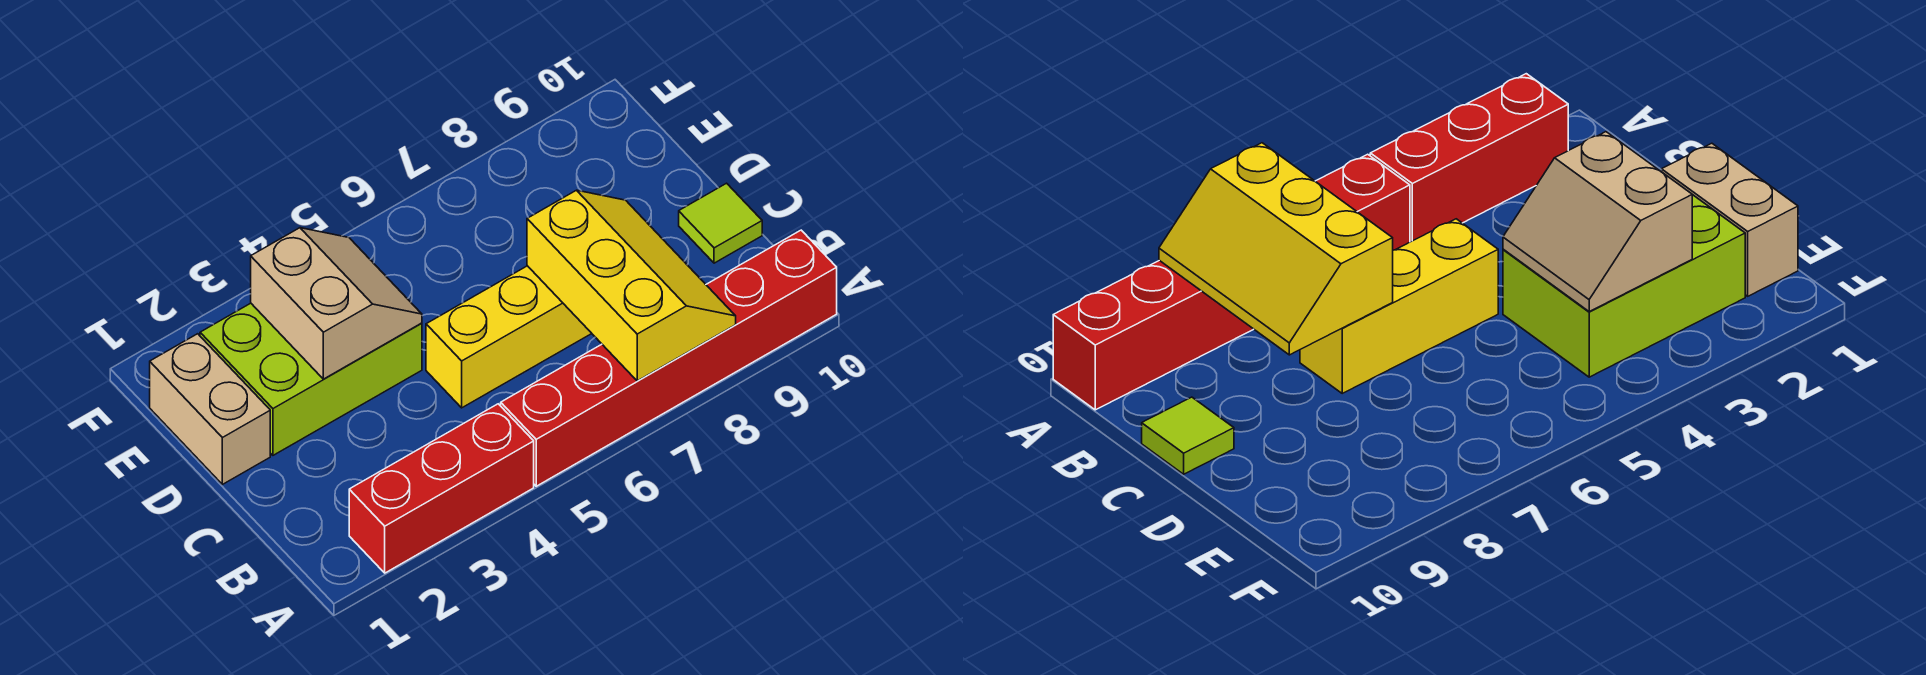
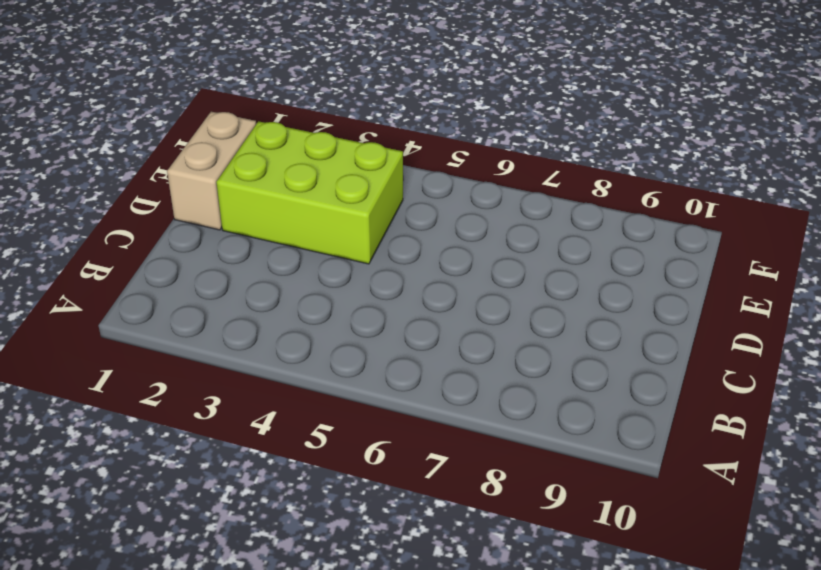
none -> red 1x3 brick [349,404,534,573]
none -> red 1x6 brick [501,230,837,486]

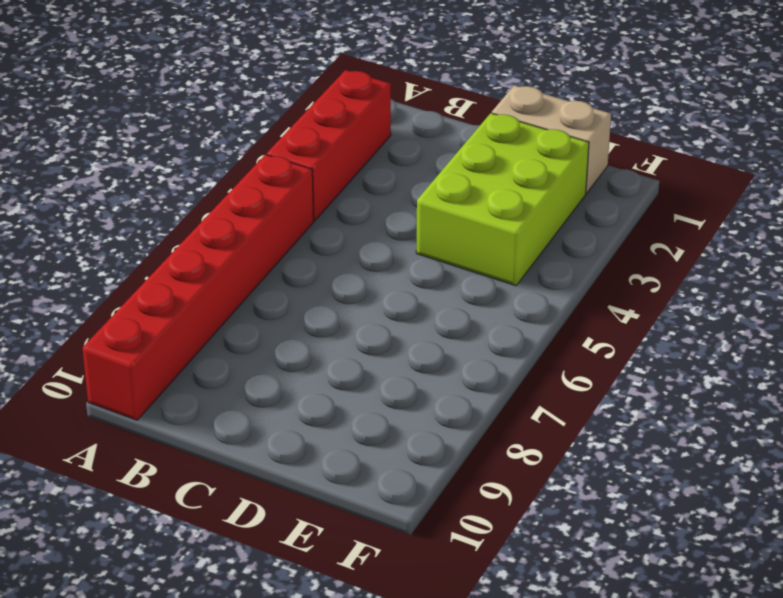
none -> yellow 1x3 brick [426,266,592,408]
none -> lime 1x1 tile [679,183,762,263]

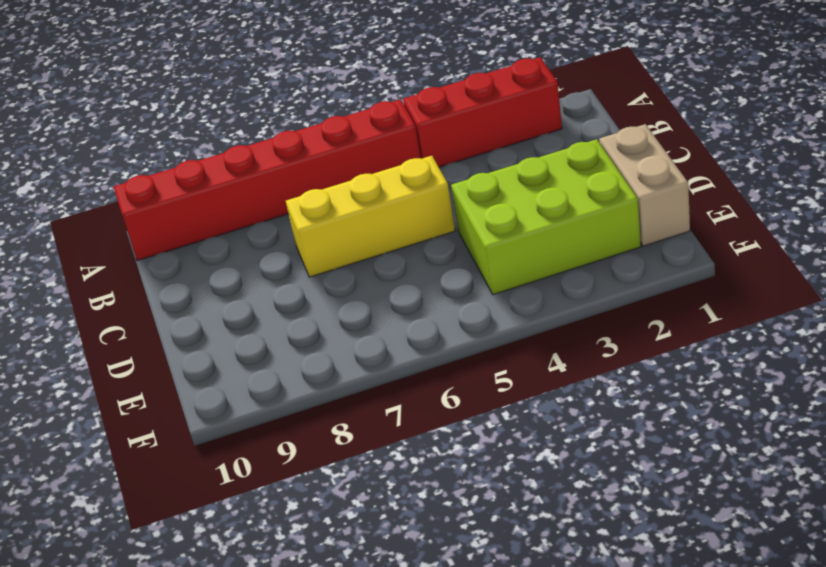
none -> lime 1x1 tile [679,183,762,263]
none -> yellow 2x3 slope [527,190,736,381]

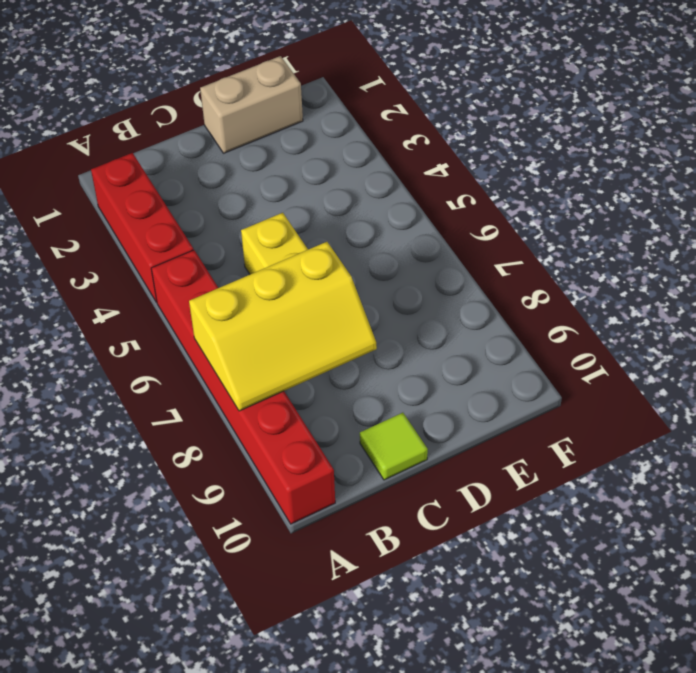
none -> lime 2x3 brick [200,303,422,455]
none -> tan 2x2 slope [251,228,422,379]

